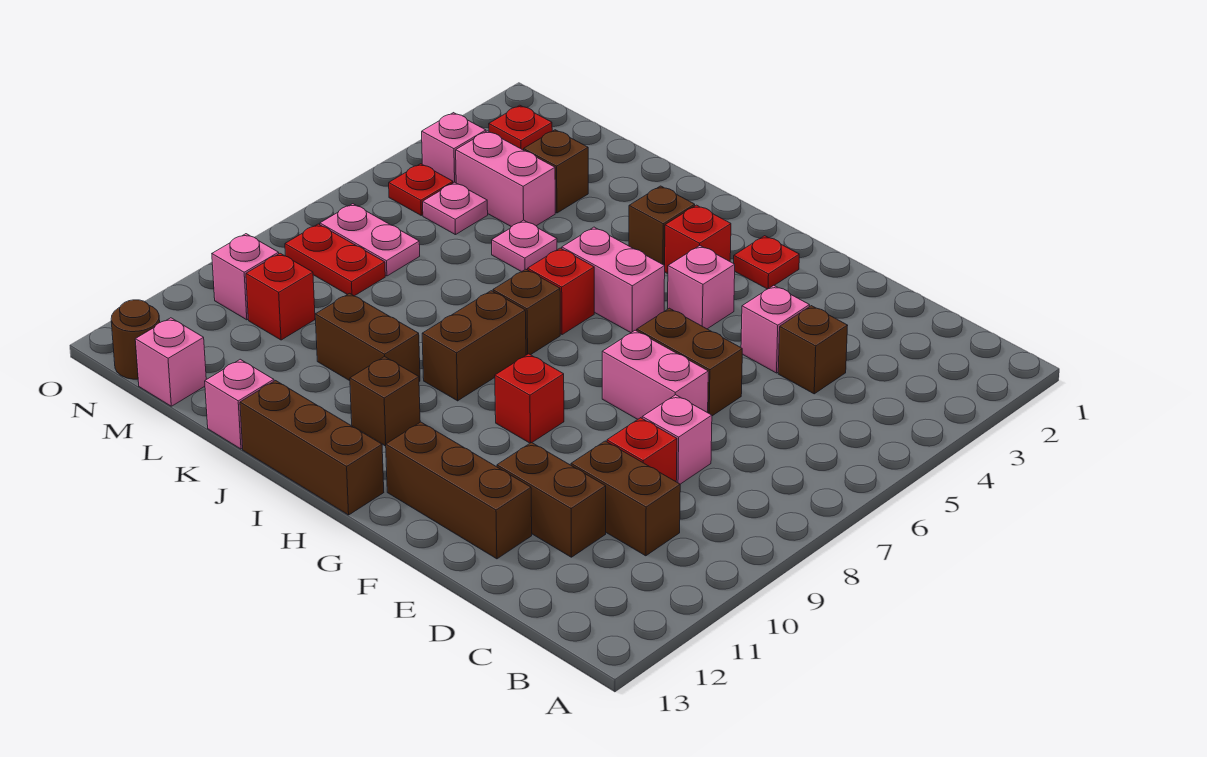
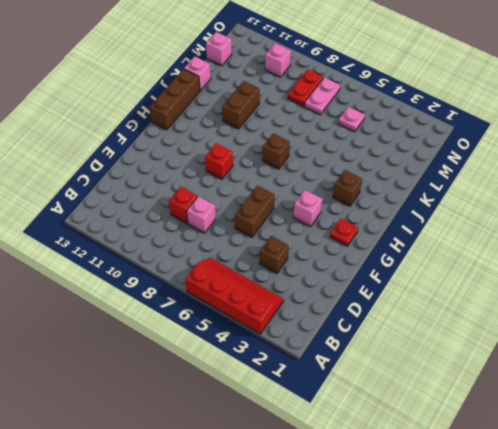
red 2x4 slope [185,258,284,334] -> none
none -> brown 1x2 brick [571,441,680,556]
none -> brown 1x2 brick [497,443,606,557]
none -> pink 1x1 brick [741,285,810,373]
none -> pink 1x2 brick [602,330,708,419]

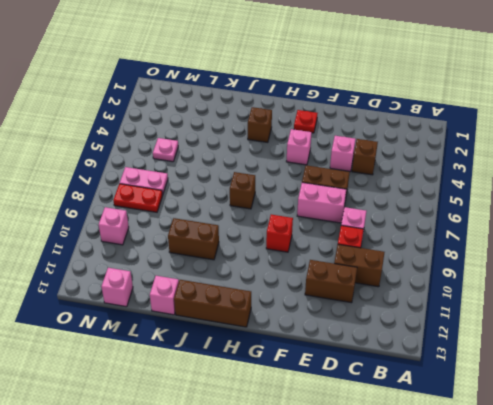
none -> brown 1x3 brick [386,422,532,559]
none -> red 1x1 brick [665,205,731,274]
none -> pink 1x2 brick [562,227,665,333]
none -> red 1x1 brick [528,248,594,335]

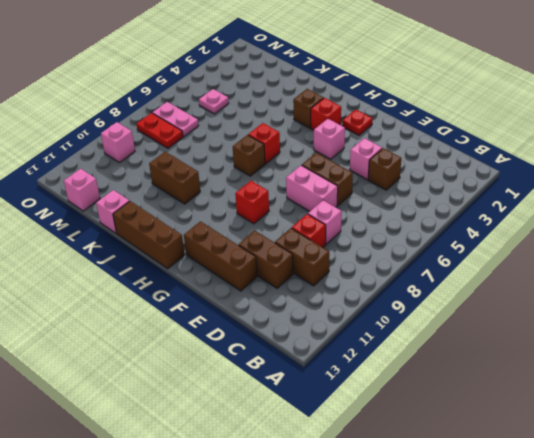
none -> pink 1x2 brick [562,227,665,333]
none -> brown 1x2 brick [422,291,526,401]
none -> brown 1x1 brick [350,357,420,446]
none -> pink 1x1 plate [492,220,557,272]

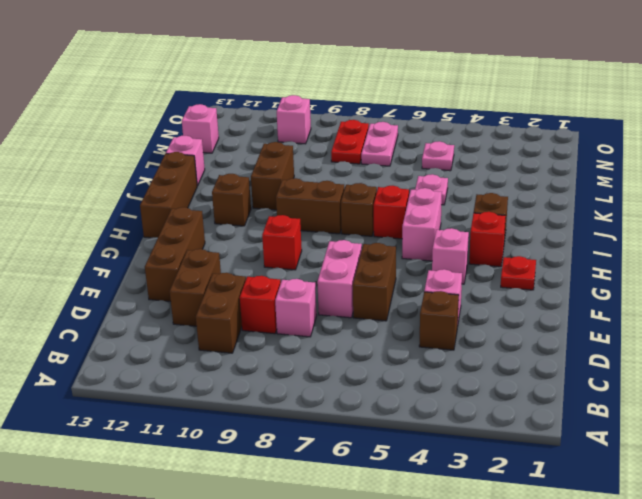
none -> brown 1x1 brick [524,130,588,213]
none -> pink 1x2 brick [456,131,555,227]
none -> red 1x1 brick [246,253,315,340]
none -> red 1x1 plate [489,105,552,150]

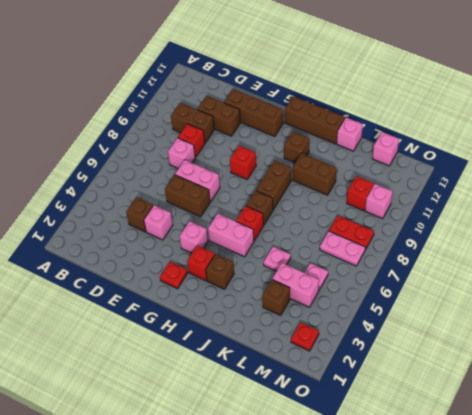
none -> pink 1x1 brick [422,113,486,183]
none -> red 1x1 plate [389,164,453,215]
none -> brown 1x1 round brick [111,300,160,379]

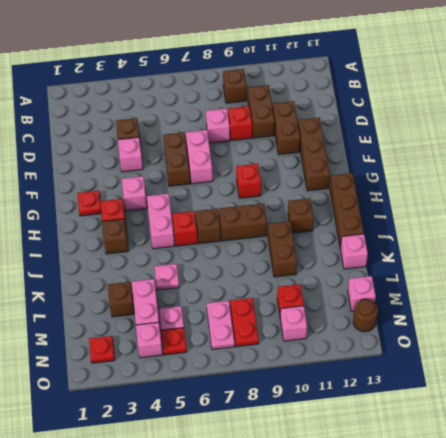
brown 1x1 brick [223,69,247,103] -> none

